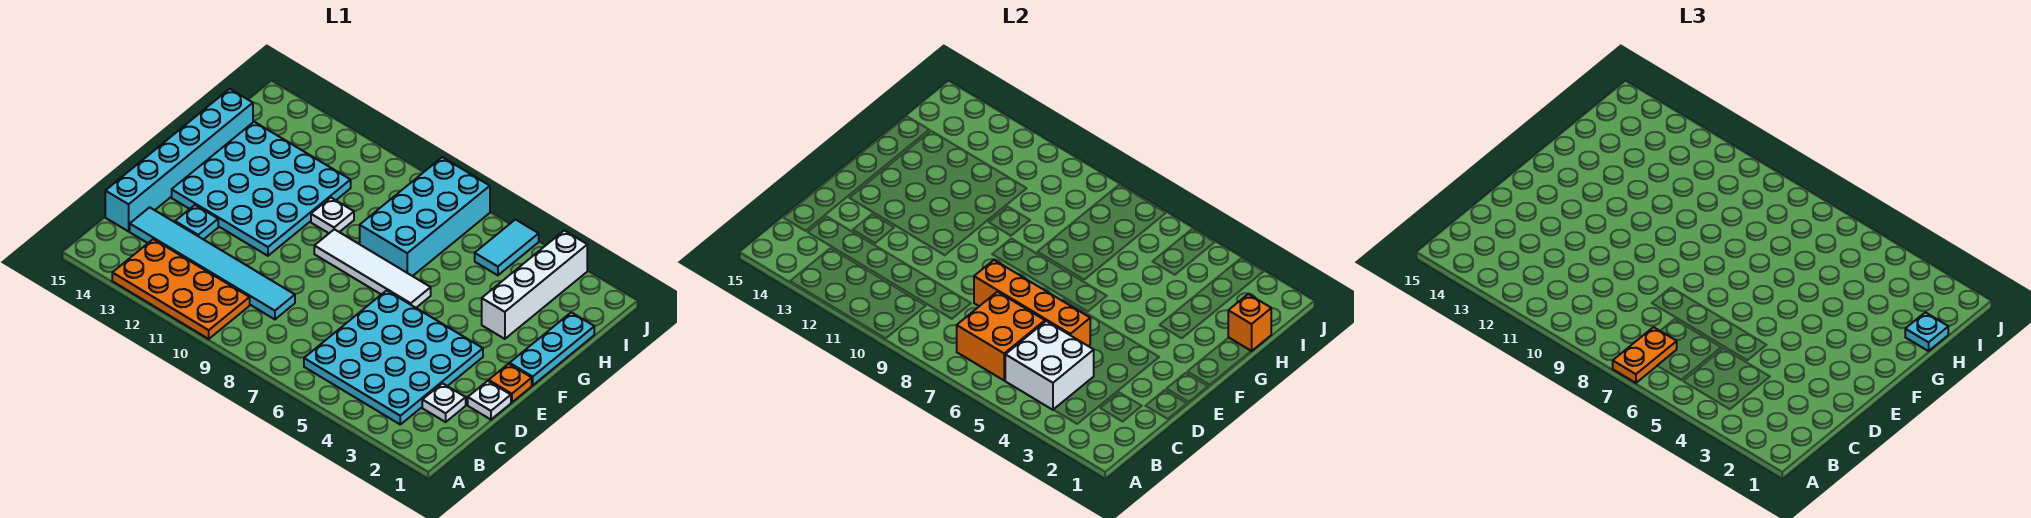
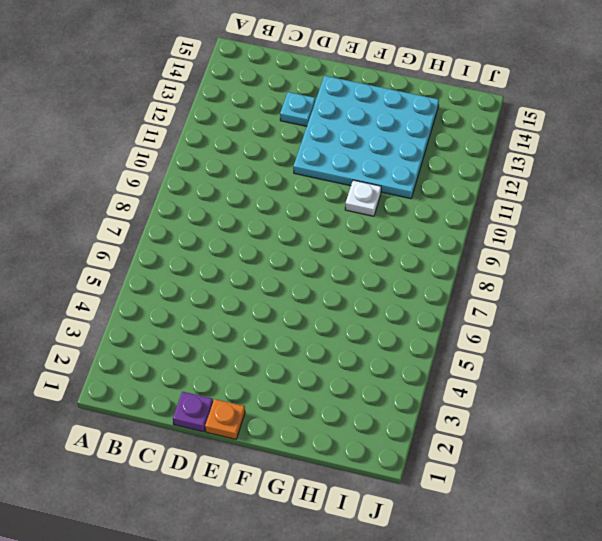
purple 1x1 plate [173,392,213,432] -> white 1x1 plate [468,381,511,420]
none -> orange 2x4 plate [112,239,250,339]
none -> cyan 4x4 plate [304,290,483,424]
none -> white 1x1 plate [422,383,466,422]

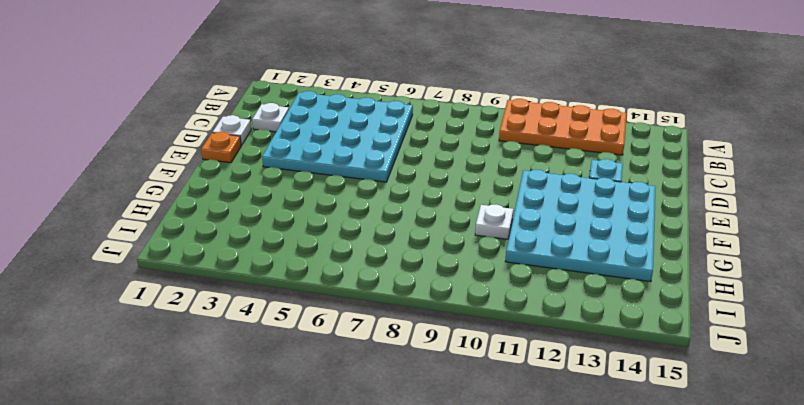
none -> cyan 1x6 tile [130,207,295,319]
none -> cyan 1x6 brick [105,89,253,231]
none -> cyan 1x3 plate [510,312,594,385]

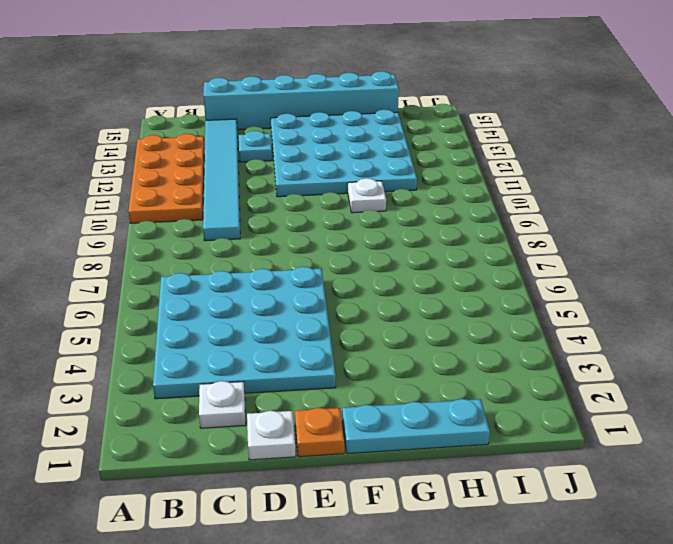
none -> white 1x4 tile [314,229,431,308]
none -> white 1x4 brick [482,231,587,339]
none -> cyan 2x4 brick [360,157,490,276]

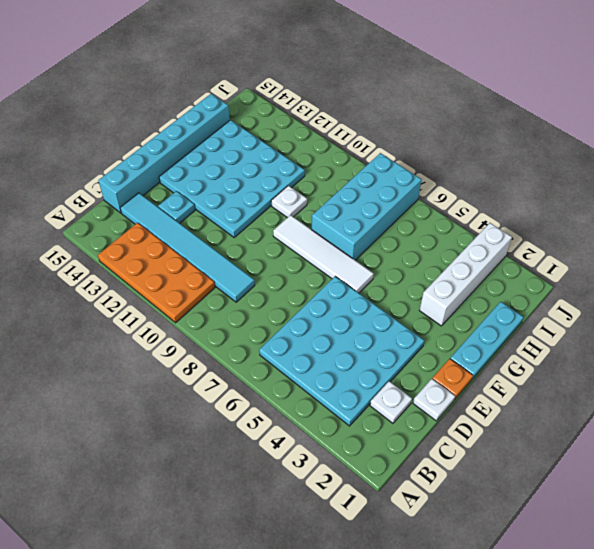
none -> cyan 1x2 tile [475,220,539,275]
none -> white 2x2 brick [1005,321,1094,410]
none -> orange 2x2 brick [957,292,1045,380]

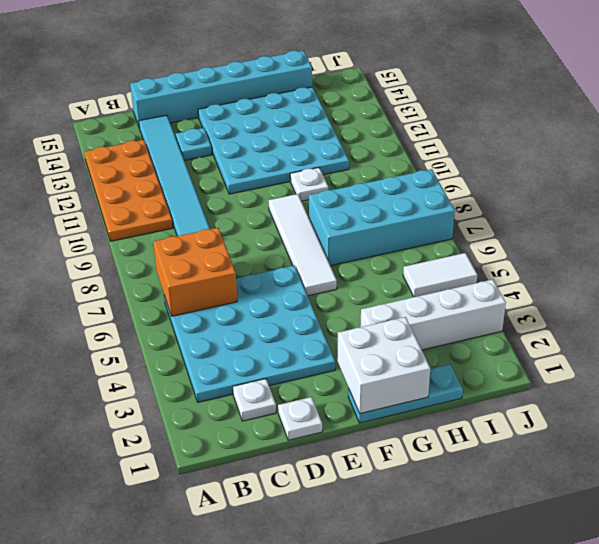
white 2x2 brick [337,317,430,414] -> white 2x2 brick moved to [1005,321,1094,410]
white 1x2 tile [403,253,477,297] -> cyan 1x2 tile [475,220,539,275]
none -> orange 1x1 plate [489,364,532,403]
none -> orange 1x4 brick [974,260,1090,346]
none -> orange 1x1 brick [1228,294,1271,351]

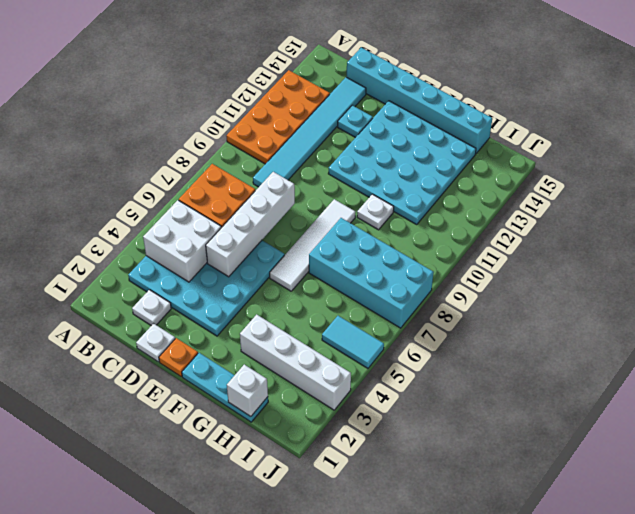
white 1x4 brick [206,172,295,277] -> orange 1x4 brick [974,260,1090,346]
white 1x1 brick [227,365,268,417] -> orange 1x1 brick [1228,294,1271,351]
none -> orange 1x2 plate [1613,327,1677,383]
none -> cyan 1x1 plate [1905,312,1948,351]

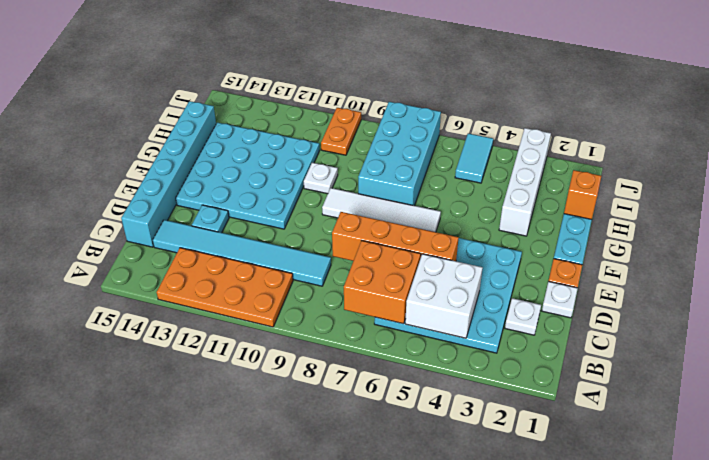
orange 1x2 plate [321,108,361,155] -> orange 1x2 plate moved to [1613,327,1677,383]
none -> cyan 1x1 plate [1905,312,1948,351]

